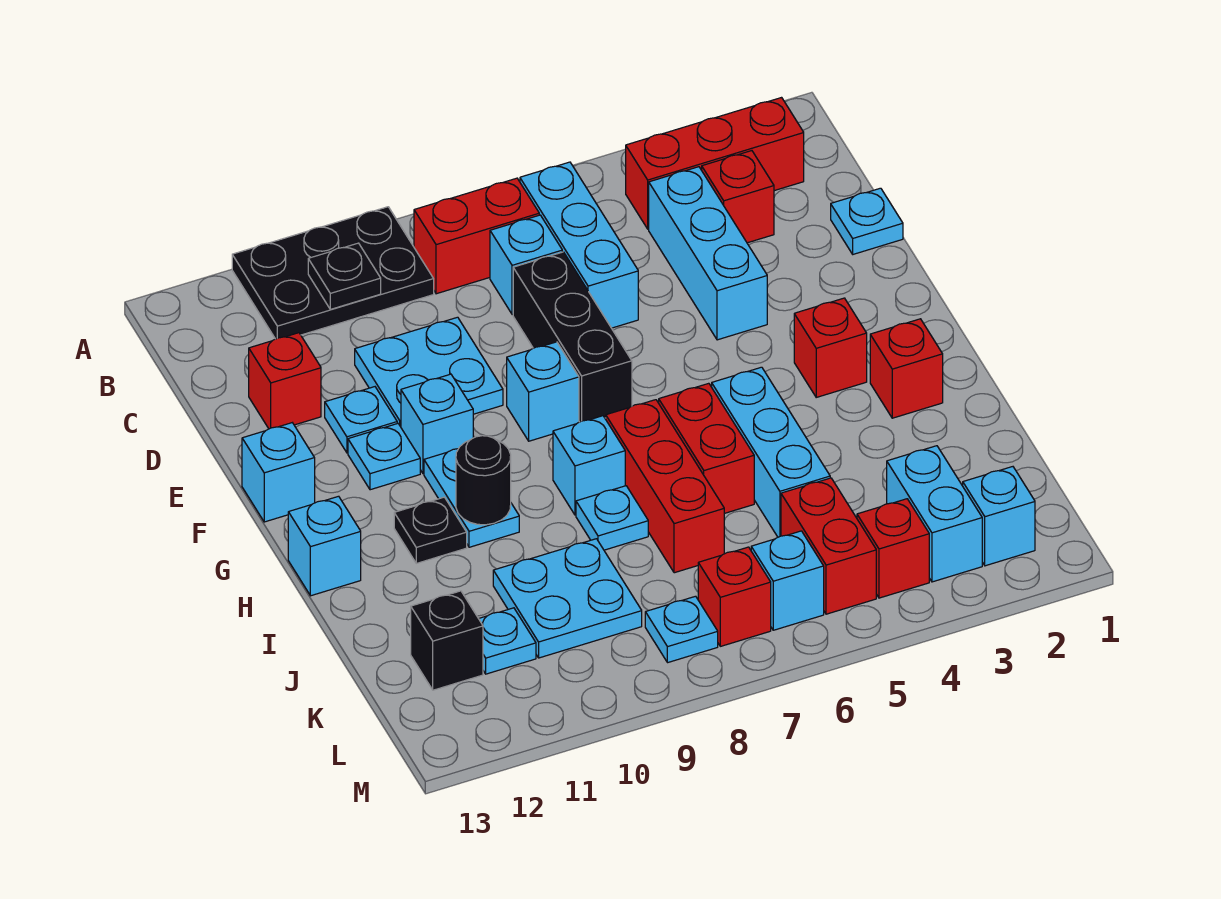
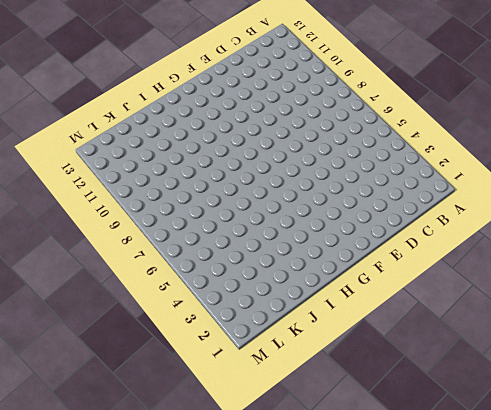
none -> black 2x3 plate [232,207,434,339]
none -> red 1x3 brick [626,98,804,229]
none -> cyan 1x3 brick [520,162,638,328]
none -> red 1x2 brick [414,178,539,294]

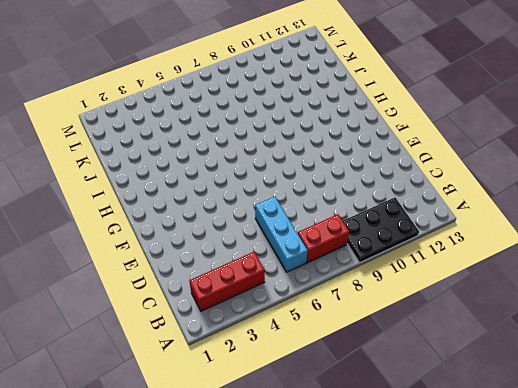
none -> red 1x1 brick [702,151,774,243]
none -> cyan 1x3 brick [649,167,767,340]
none -> cyan 1x1 brick [490,215,562,315]
none -> cyan 1x1 plate [831,188,903,254]

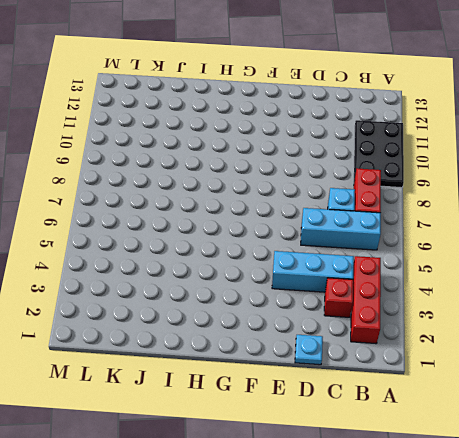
none -> black 1x3 brick [513,252,632,422]
none -> cyan 2x2 plate [355,317,503,427]
none -> red 1x1 brick [249,333,321,429]
none -> cyan 1x1 plate [325,387,397,453]

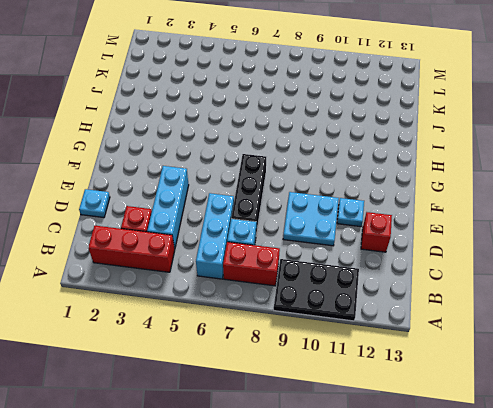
none -> cyan 1x1 brick [507,342,579,441]
none -> cyan 1x1 brick [401,374,473,474]
none -> cyan 1x1 plate [348,423,420,490]
none -> cyan 1x1 brick [242,423,315,522]

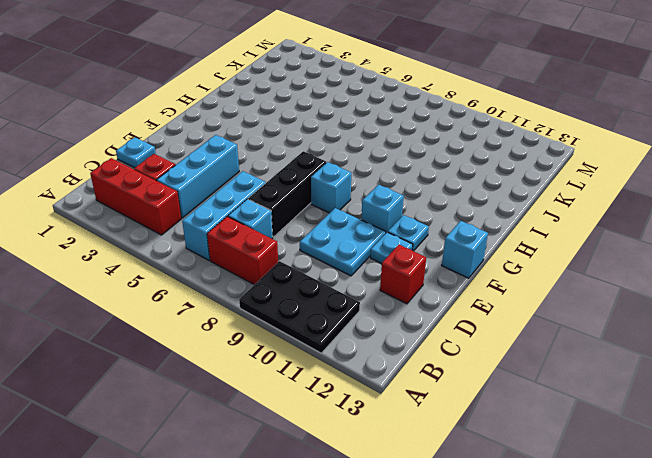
none -> red 1x1 brick [794,298,867,397]
none -> cyan 1x2 plate [424,449,519,547]
none -> red 1x1 brick [870,319,943,418]
none -> cyan 1x3 brick [712,367,830,537]

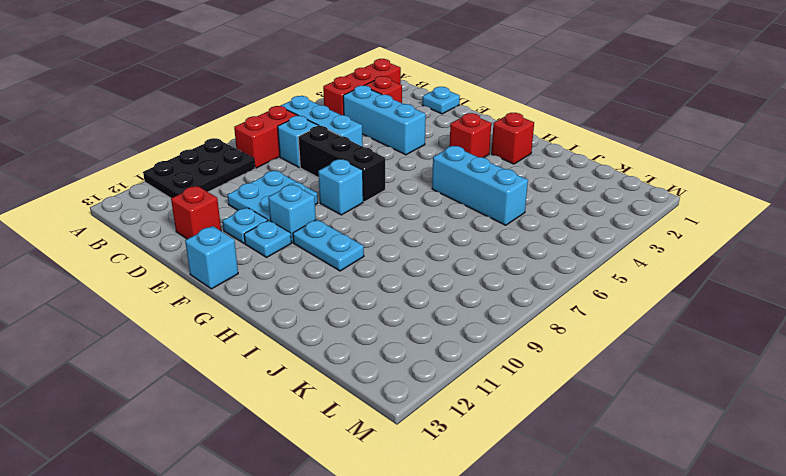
none -> red 1x2 brick [659,383,754,514]
none -> red 1x3 brick [606,400,724,573]
none -> cyan 1x1 brick [553,416,625,515]
none -> black 1x1 plate [394,497,467,563]

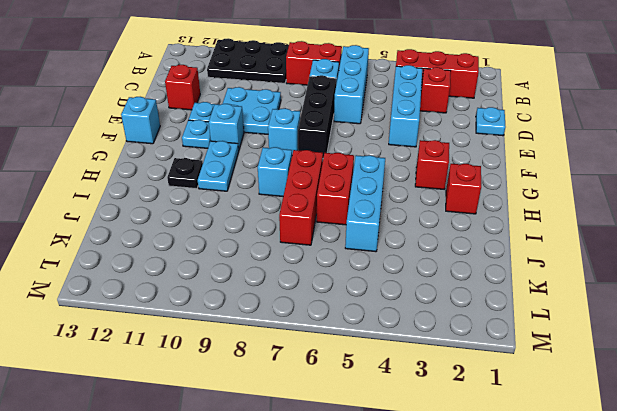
none -> cyan 1x1 brick [288,496,361,596]
none -> cyan 1x1 plate [576,486,648,550]
none -> cyan 2x2 plate [493,539,642,658]
none -> cyan 1x2 brick [887,446,982,582]

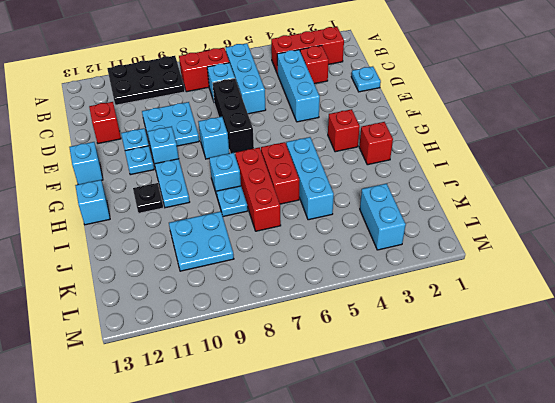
none -> red 1x2 brick [781,478,876,614]
none -> cyan 1x1 plate [479,608,536,674]
none -> black 1x1 brick [411,591,483,690]
none -> cyan 1x1 brick [963,467,1035,566]

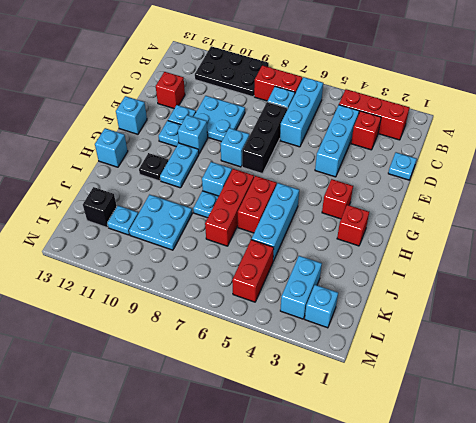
none -> red 1x1 brick [857,499,929,598]
none -> cyan 1x1 brick [751,531,824,630]
none -> red 1x1 brick [698,547,771,646]
none -> cyan 1x1 plate [645,596,718,663]

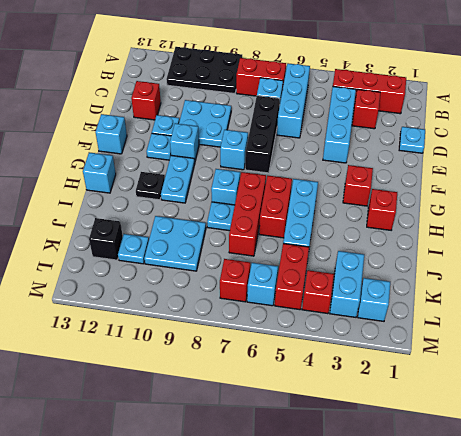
none -> cyan 1x1 plate [645,596,718,663]
none -> black 1x1 plate [308,243,381,309]
none -> black 1x1 round brick [456,436,511,525]

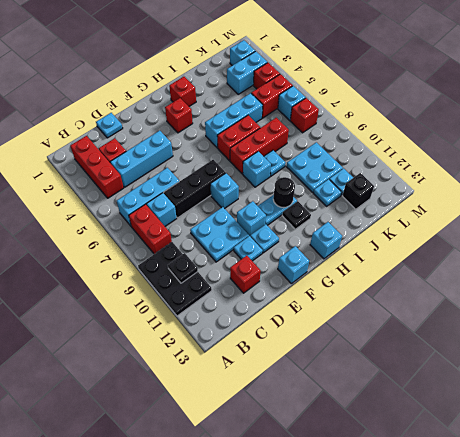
cyan 1x1 plate [313,179,342,206] -> cyan 1x1 plate moved to [645,596,718,663]

